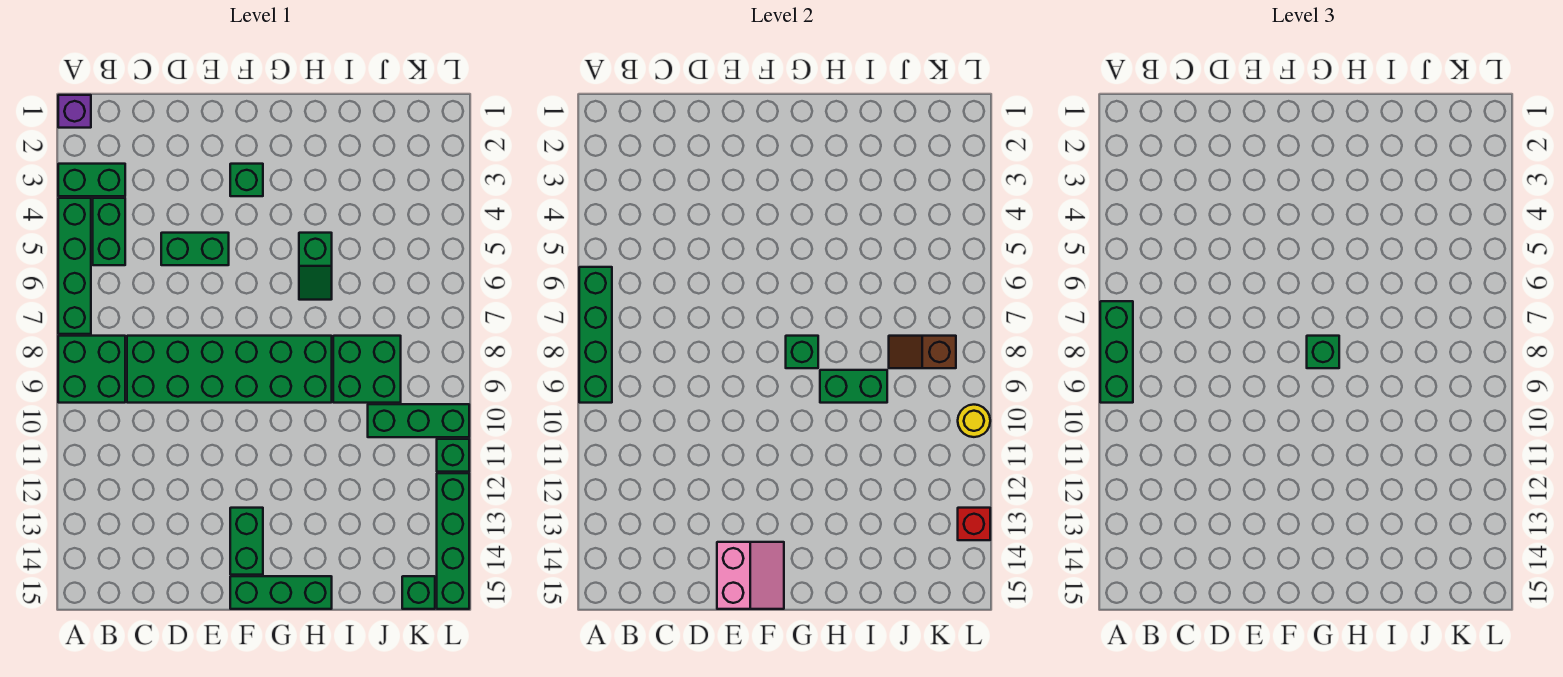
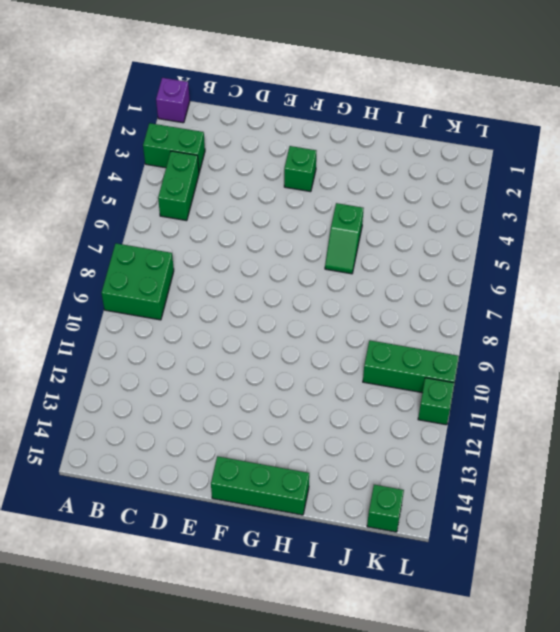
none -> green 1x4 brick [58,198,91,334]
none -> green 2x6 brick [127,336,332,403]
none -> green 1x2 brick [161,233,229,265]

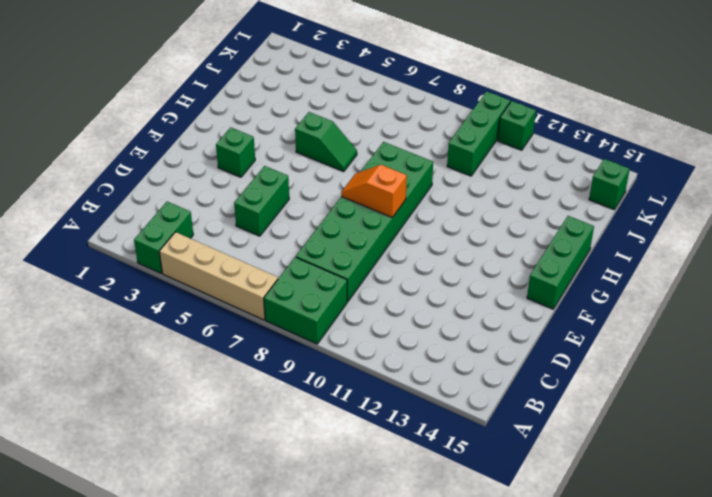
tan 1x4 brick [159,232,278,320] -> green 1x4 brick [58,198,91,334]
orange 1x2 slope [341,165,407,217] -> none
none -> purple 1x1 brick [58,95,91,128]
none -> green 1x2 brick [93,198,125,265]
none -> green 1x2 brick [230,508,263,575]

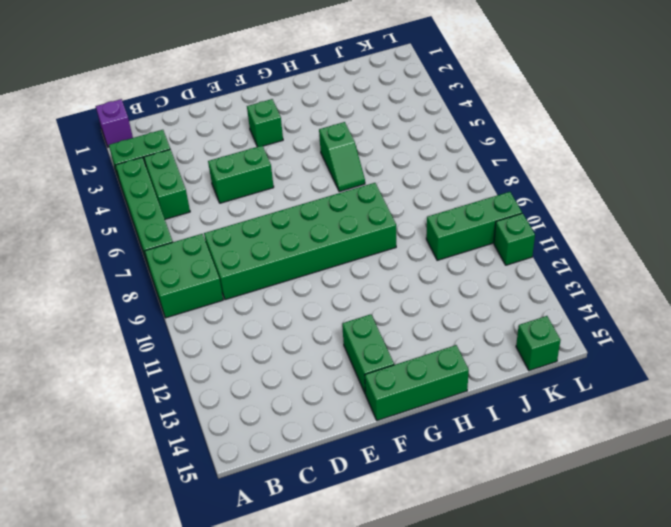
none -> green 2x2 brick [333,336,401,403]
none -> green 1x4 brick [437,473,469,609]
none -> green 1x4 brick [579,267,612,403]

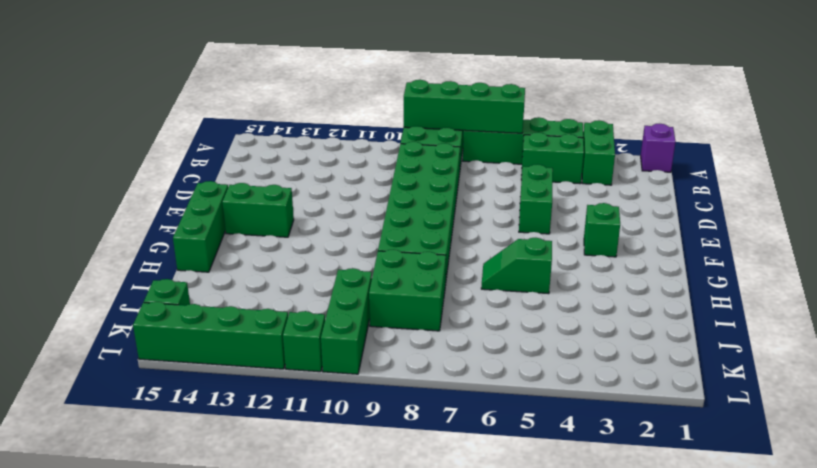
none -> pink 2x2 slope [717,542,784,609]
none -> green 1x1 brick [786,336,818,368]
none -> green 1x2 brick [820,370,887,403]

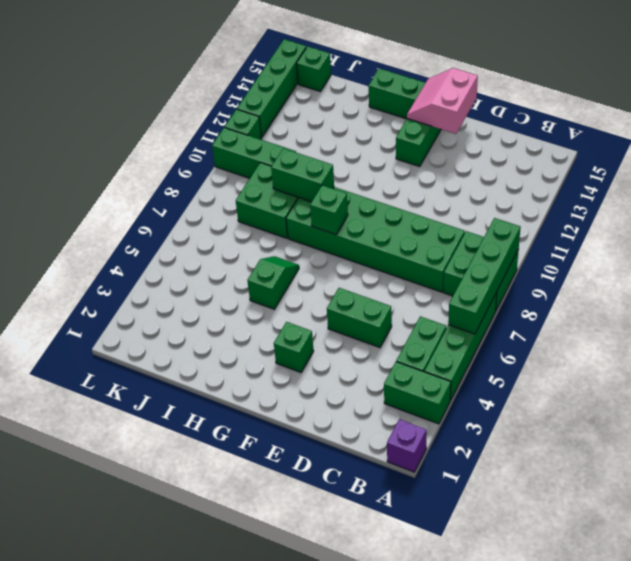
none -> brown 1x2 slope [889,336,956,368]
none -> yellow 1x1 round brick [958,405,990,437]
none -> red 1x1 brick [958,508,990,540]

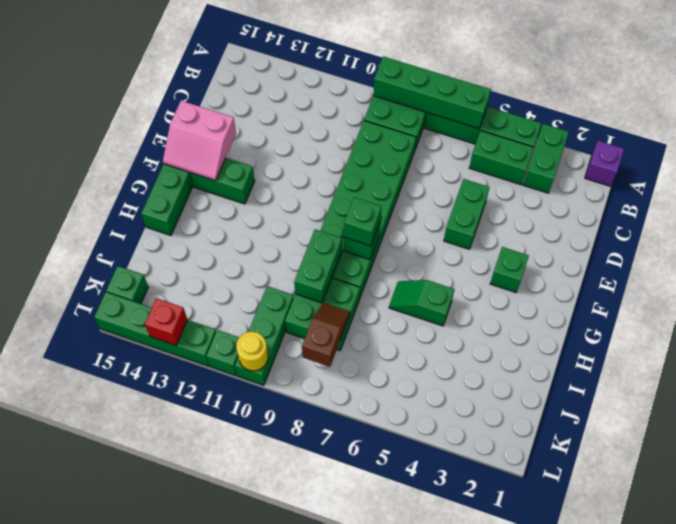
none -> green 1x3 brick [1100,301,1133,403]

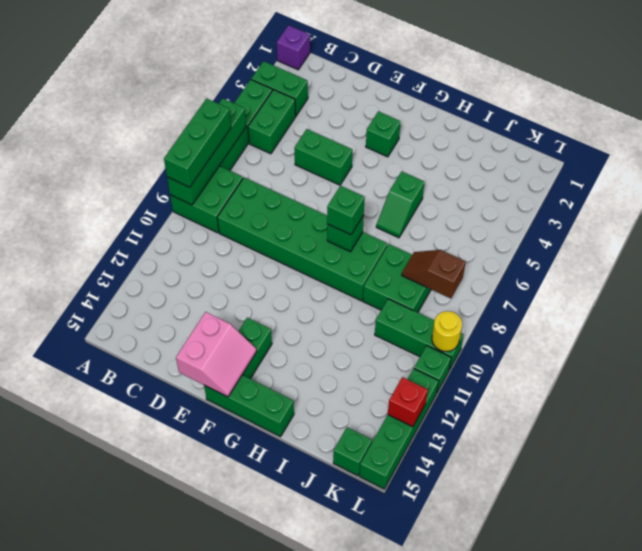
none -> green 1x2 brick [820,370,887,403]

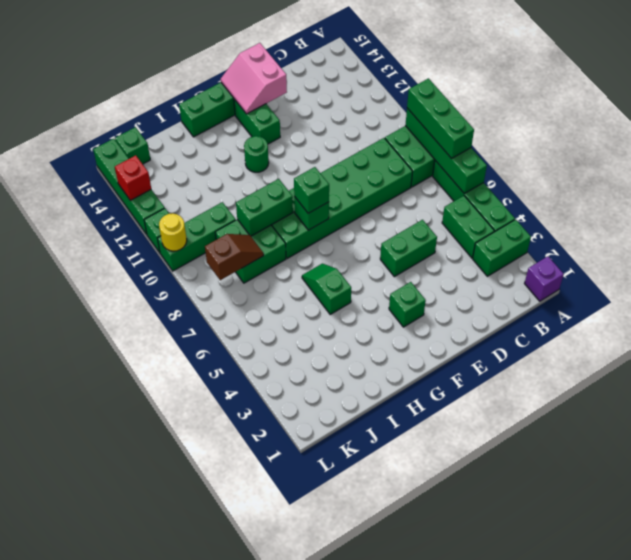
green 1x1 round brick [244,136,269,172] -> none

